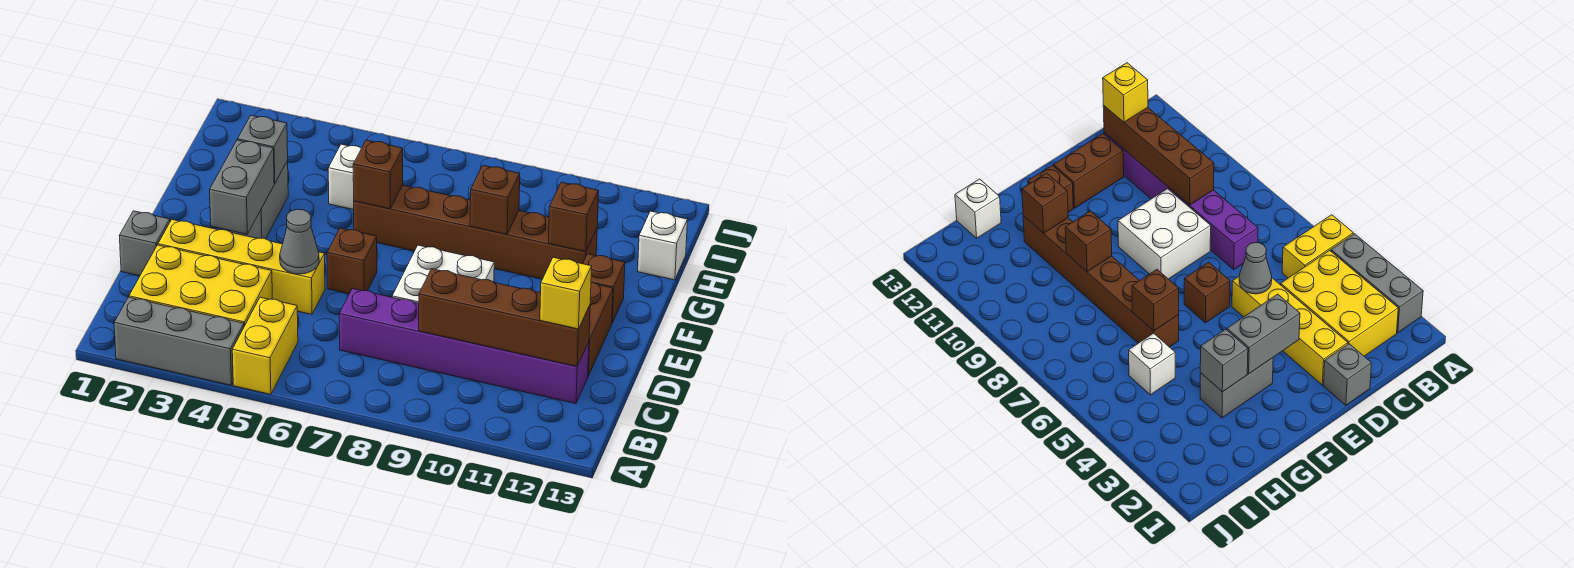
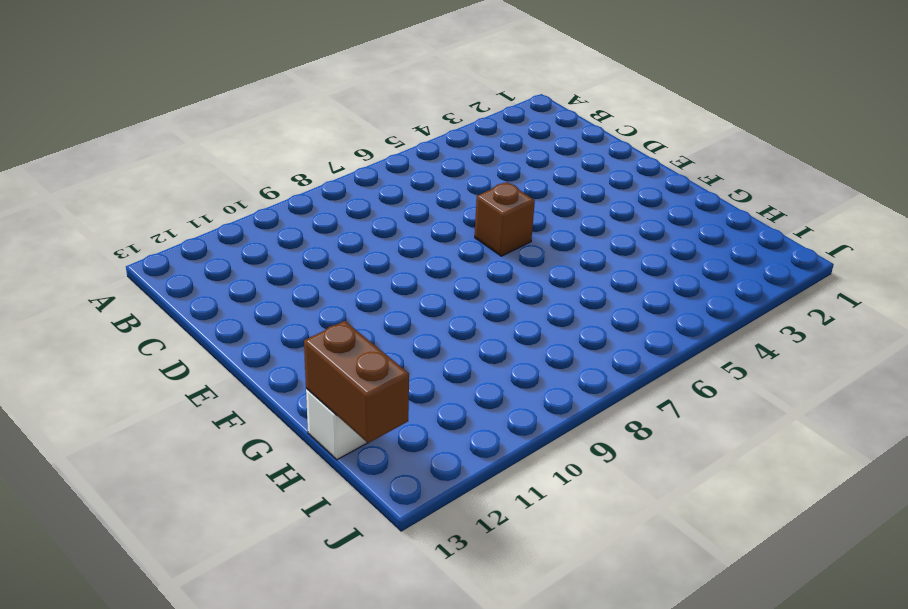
brown 1x2 brick [304,321,409,443] -> brown 1x2 brick moved to [588,282,613,376]
none -> grey 1x3 brick [114,297,244,385]
none -> yellow 1x2 brick [232,297,298,394]
none -> yellow 2x3 brick [129,245,272,326]

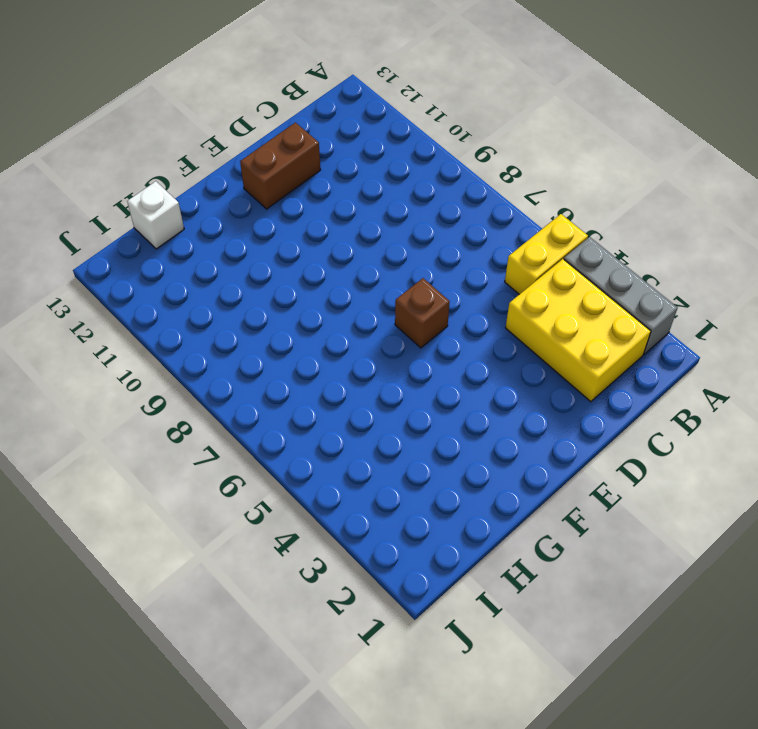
none -> purple 1x6 brick [339,289,589,404]
none -> grey 1x1 brick [119,211,170,276]
none -> yellow 1x4 brick [158,220,325,314]

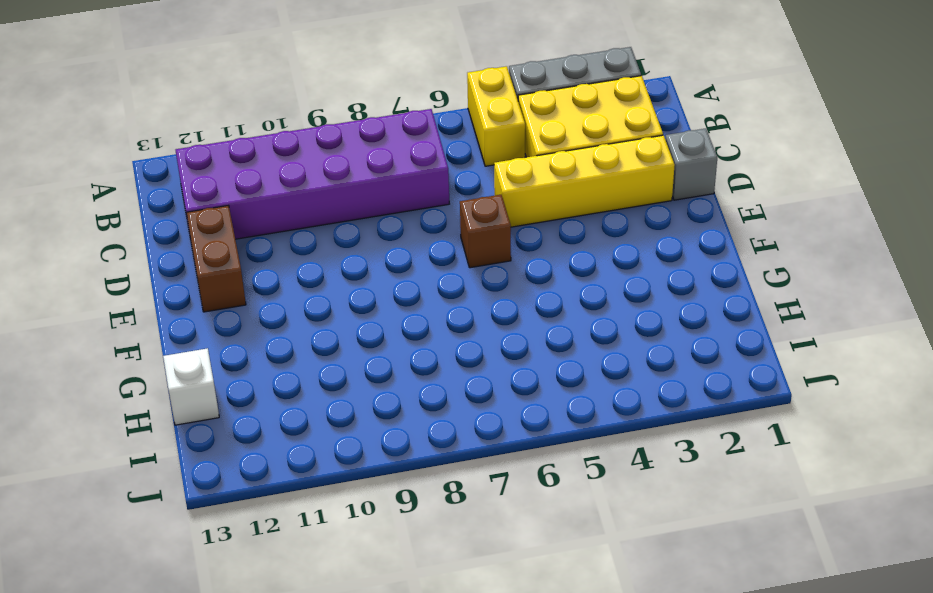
purple 2x6 brick [176,109,449,239] -> purple 1x6 brick [339,289,589,404]
none -> white 2x2 brick [392,245,494,303]
none -> grey 1x2 brick [227,161,288,239]
none -> brown 1x1 brick [583,254,625,323]

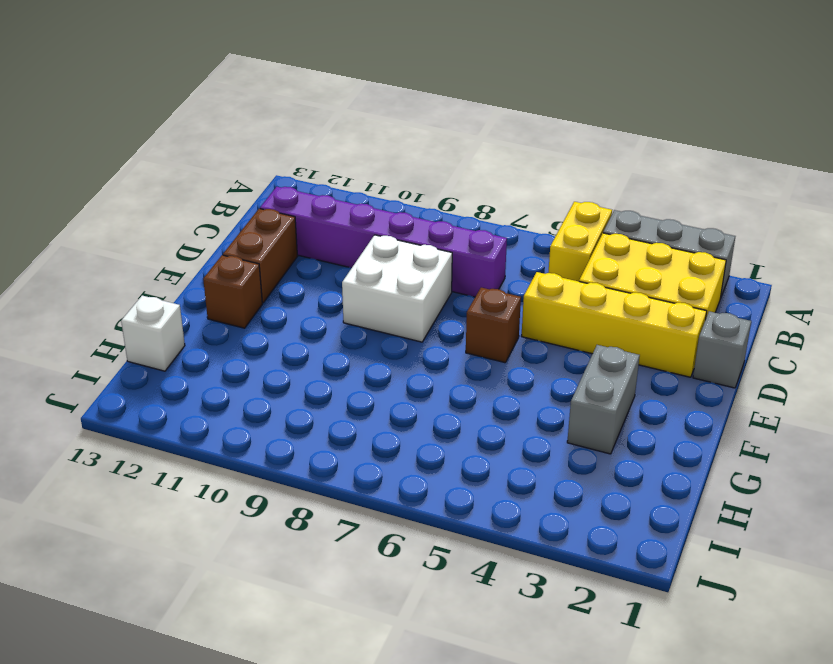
none -> brown 1x6 brick [354,185,597,279]
none -> white 1x1 brick [328,144,361,210]
none -> brown 1x4 brick [419,269,590,367]

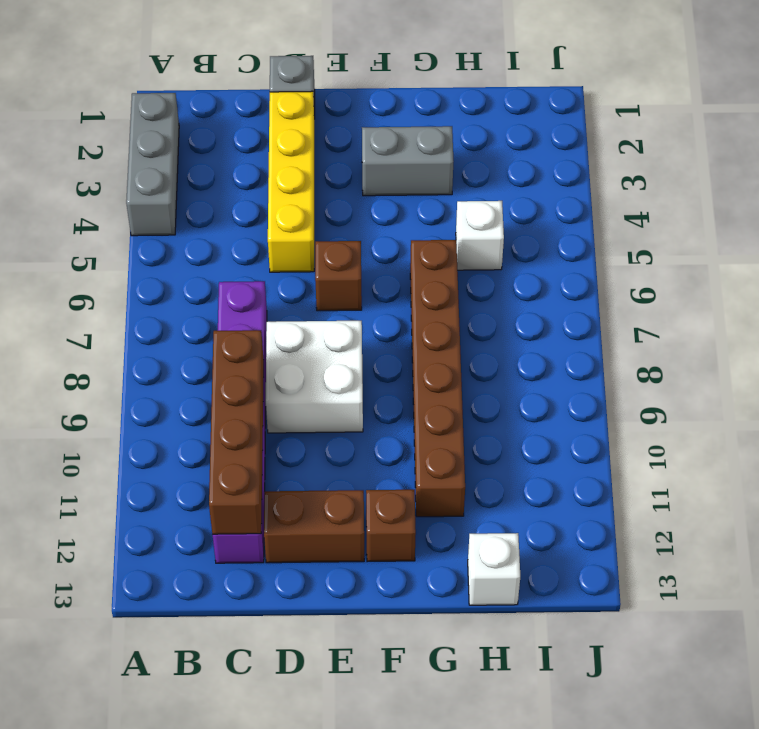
none -> yellow 1x2 brick [232,297,298,394]
none -> yellow 2x3 brick [129,245,272,326]
none -> grey 1x1 cone [280,209,319,274]

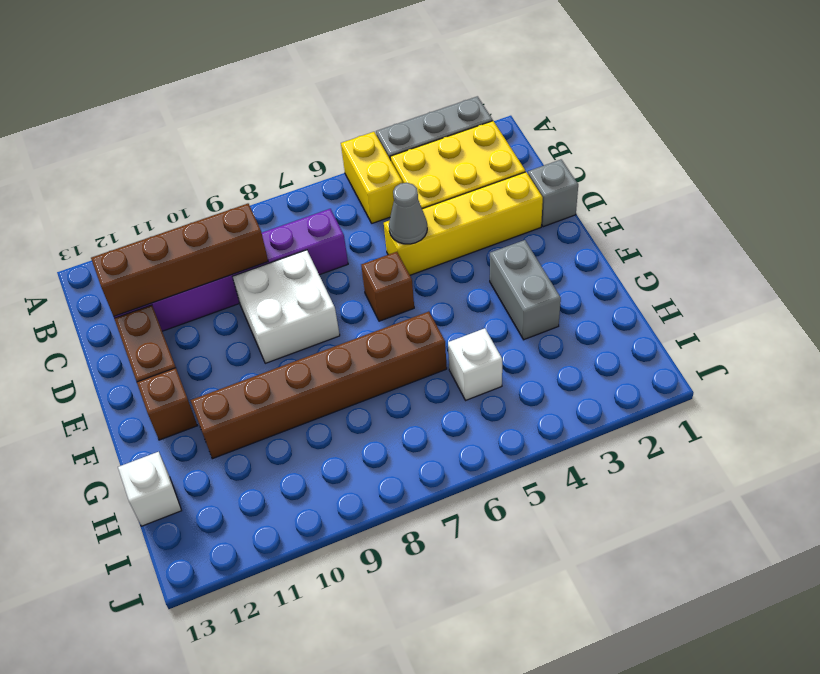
none -> grey 1x2 brick [210,140,274,234]
none -> grey 1x1 brick [237,115,288,184]
none -> brown 1x1 brick [353,140,403,209]

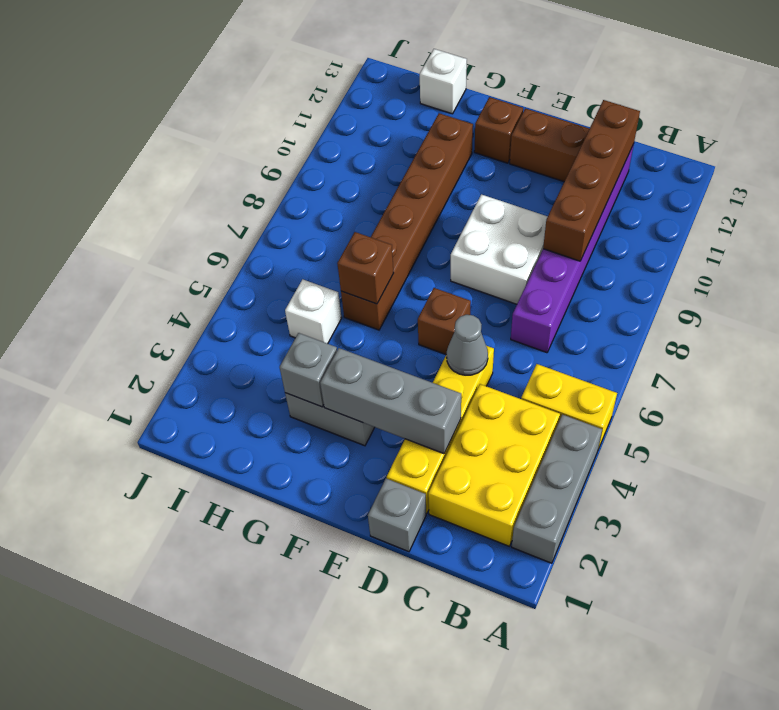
grey 1x3 brick [320,348,461,454] -> grey 1x2 brick [210,140,274,234]
none -> brown 1x1 brick [470,165,520,234]
none -> brown 1x1 brick [548,182,599,252]
none -> yellow 1x1 brick [540,257,592,329]

